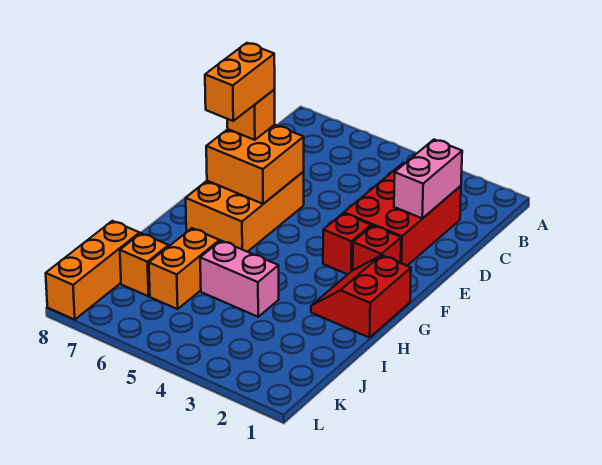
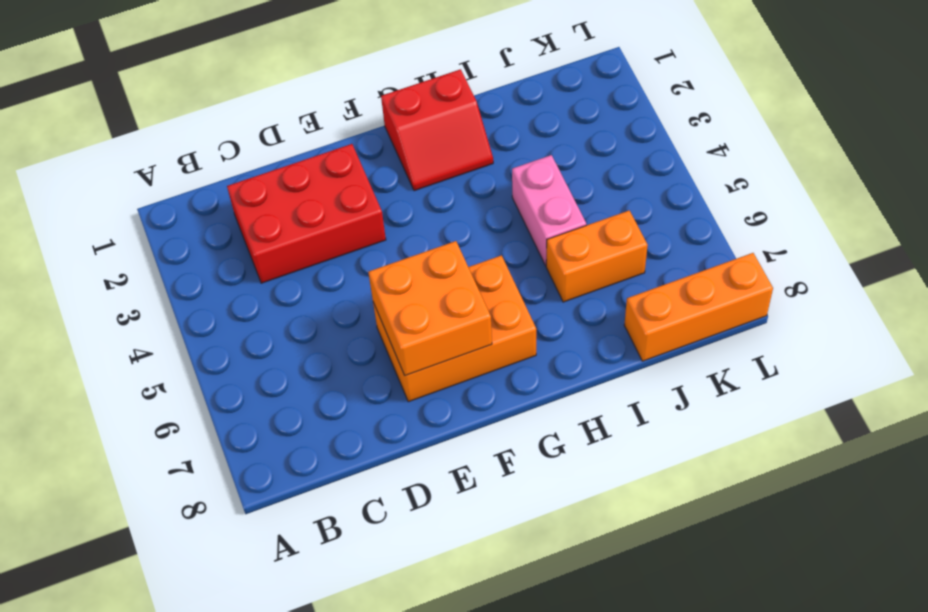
none -> red 1x1 brick [353,226,401,270]
none -> red 1x1 brick [323,213,371,274]
none -> orange 1x1 brick [120,233,169,296]

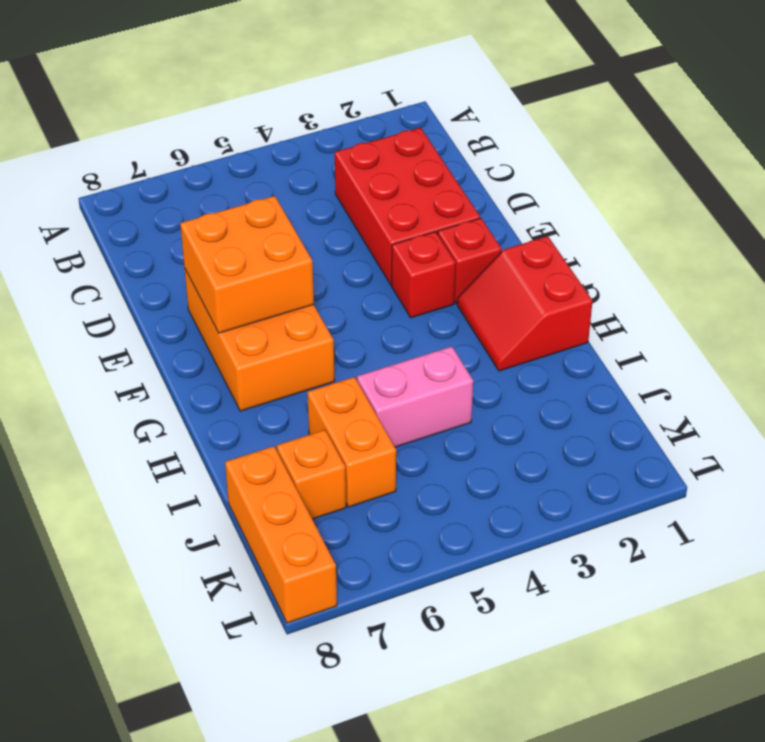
none -> pink 1x2 brick [394,140,462,219]
none -> orange 1x1 brick [227,90,275,140]
none -> orange 1x2 brick [205,43,275,121]

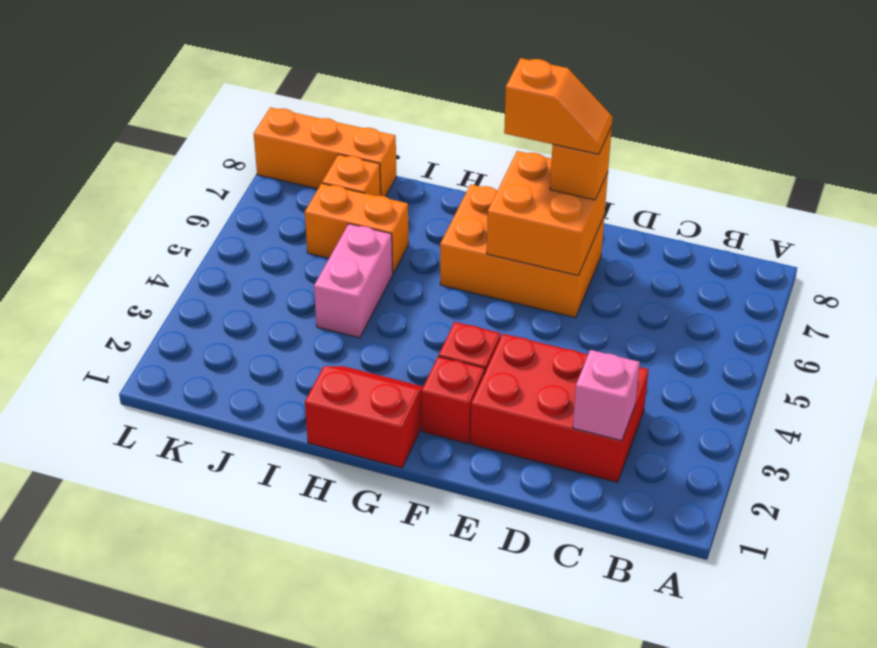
pink 1x1 brick [573,350,640,441] -> pink 1x2 brick [394,140,462,219]
orange 1x2 slope [504,58,612,154] -> orange 1x2 brick [205,43,275,121]

